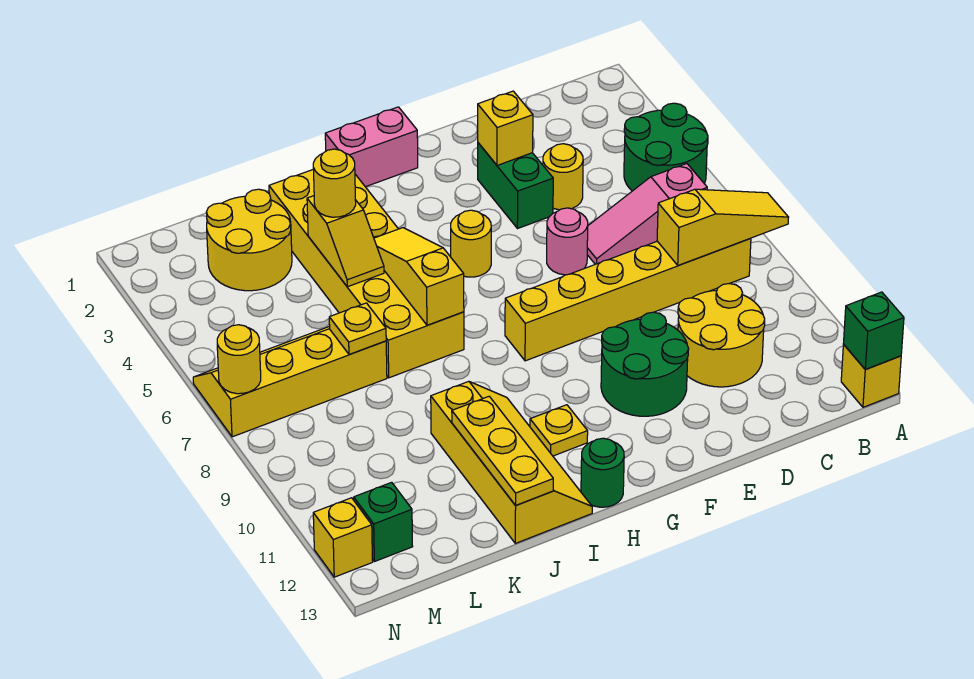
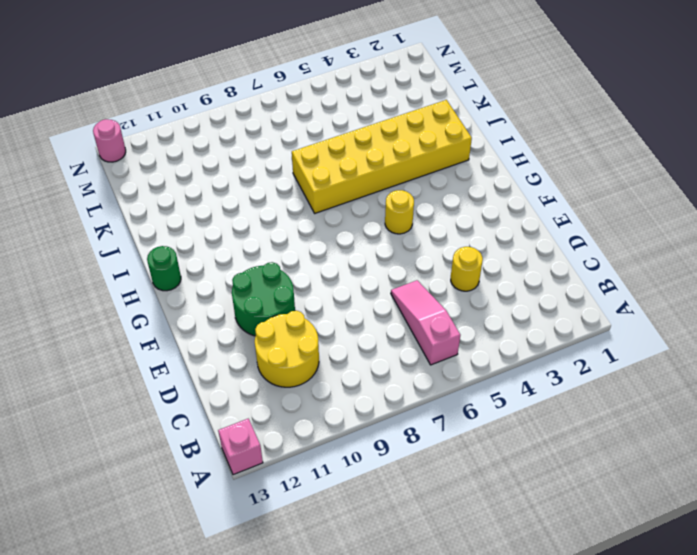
pink 1x1 brick [218,419,263,475] -> yellow 1x1 brick [841,345,901,407]
pink 1x1 round brick [93,119,126,162] -> pink 1x1 round brick moved to [547,208,588,275]
none -> green 2x2 round brick [624,103,708,191]
none -> yellow 1x6 brick [505,238,751,361]
none -> green 1x2 brick [478,143,553,229]

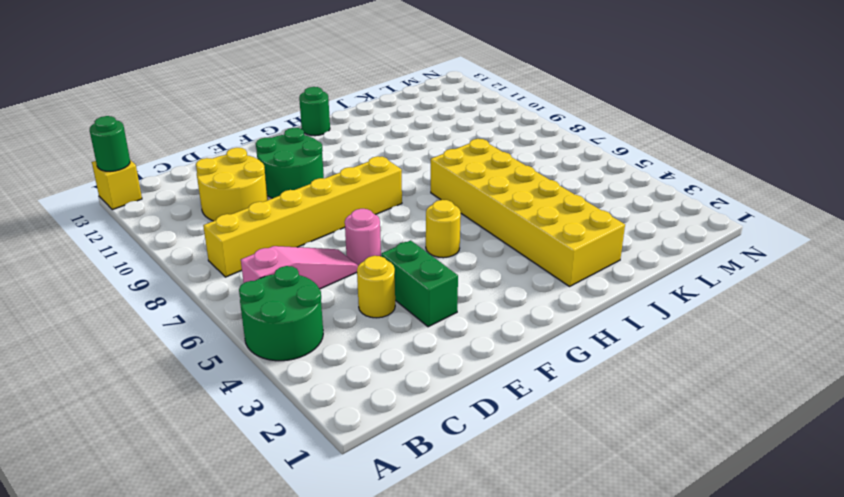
green 1x1 round brick [90,116,130,171] -> green 1x1 brick [843,292,904,370]
none -> pink 1x2 brick [325,107,418,187]
none -> yellow 1x1 plate [530,405,588,456]
none -> yellow 2x4 slope [431,381,592,543]

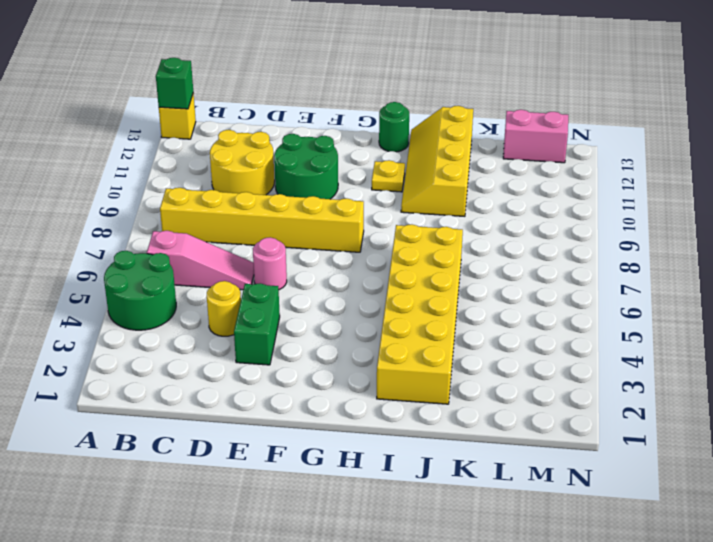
pink 1x2 brick [503,110,568,163] -> pink 1x2 brick moved to [325,107,418,187]
none -> yellow 1x1 round brick [451,210,491,277]
none -> yellow 2x2 round brick [206,189,292,291]
none -> yellow 2x4 slope [193,326,387,437]

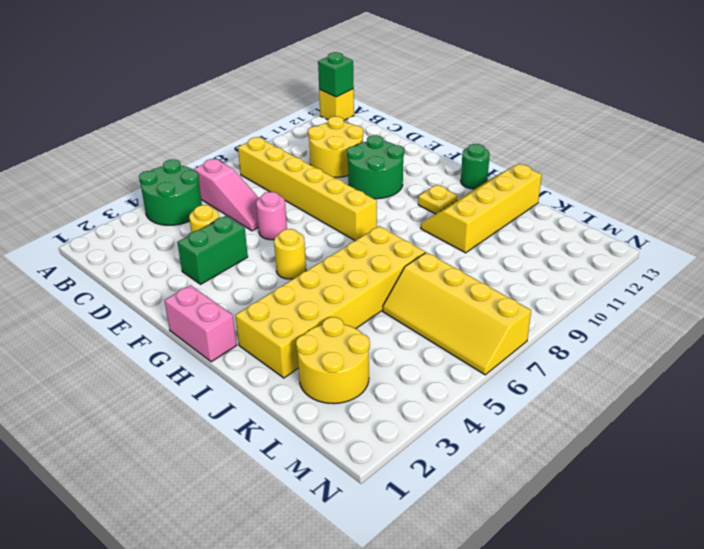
none -> green 1x1 brick [353,482,413,562]
none -> yellow 1x1 brick [313,498,373,577]
none -> yellow 1x3 slope [657,189,789,266]

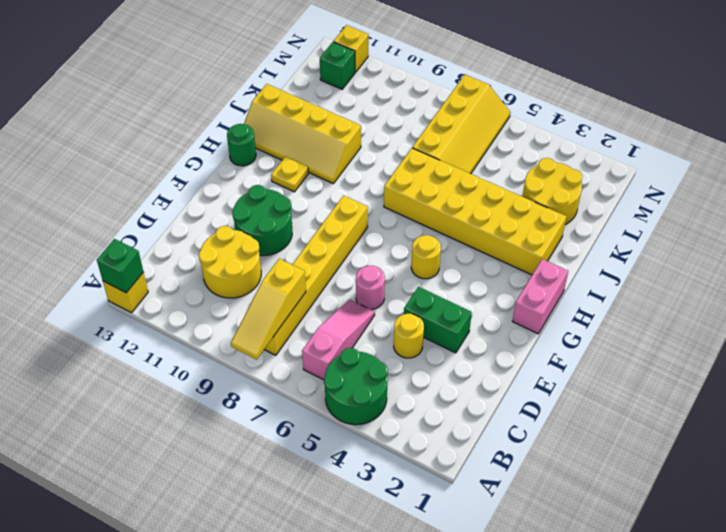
none -> yellow 1x1 brick [478,91,533,165]
none -> yellow 1x3 slope [374,228,464,325]
none -> yellow 1x2 slope [307,196,384,287]

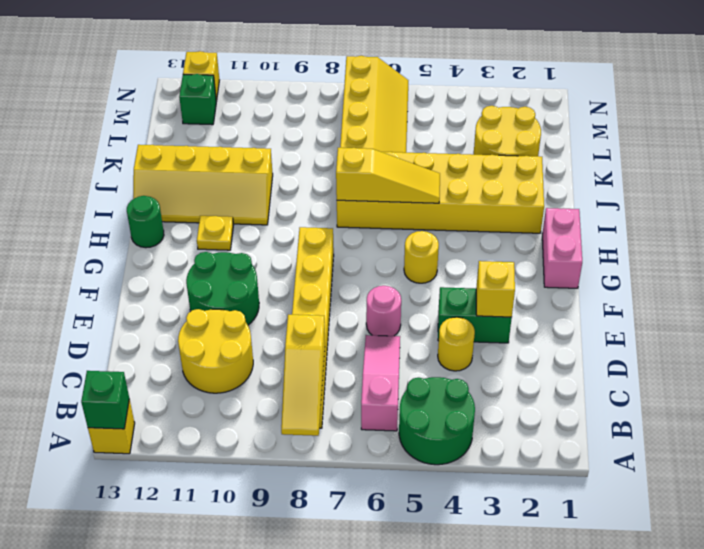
none -> yellow 1x2 slope [307,196,384,287]
none -> yellow 1x3 plate [452,397,553,505]
none -> yellow 1x1 plate [329,303,386,355]

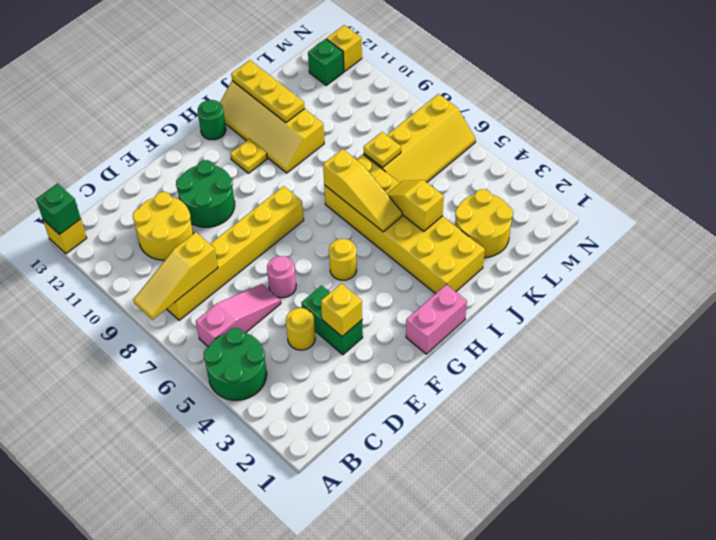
none -> yellow 1x1 round brick [217,325,261,394]
none -> yellow 1x1 round brick [313,149,356,217]

